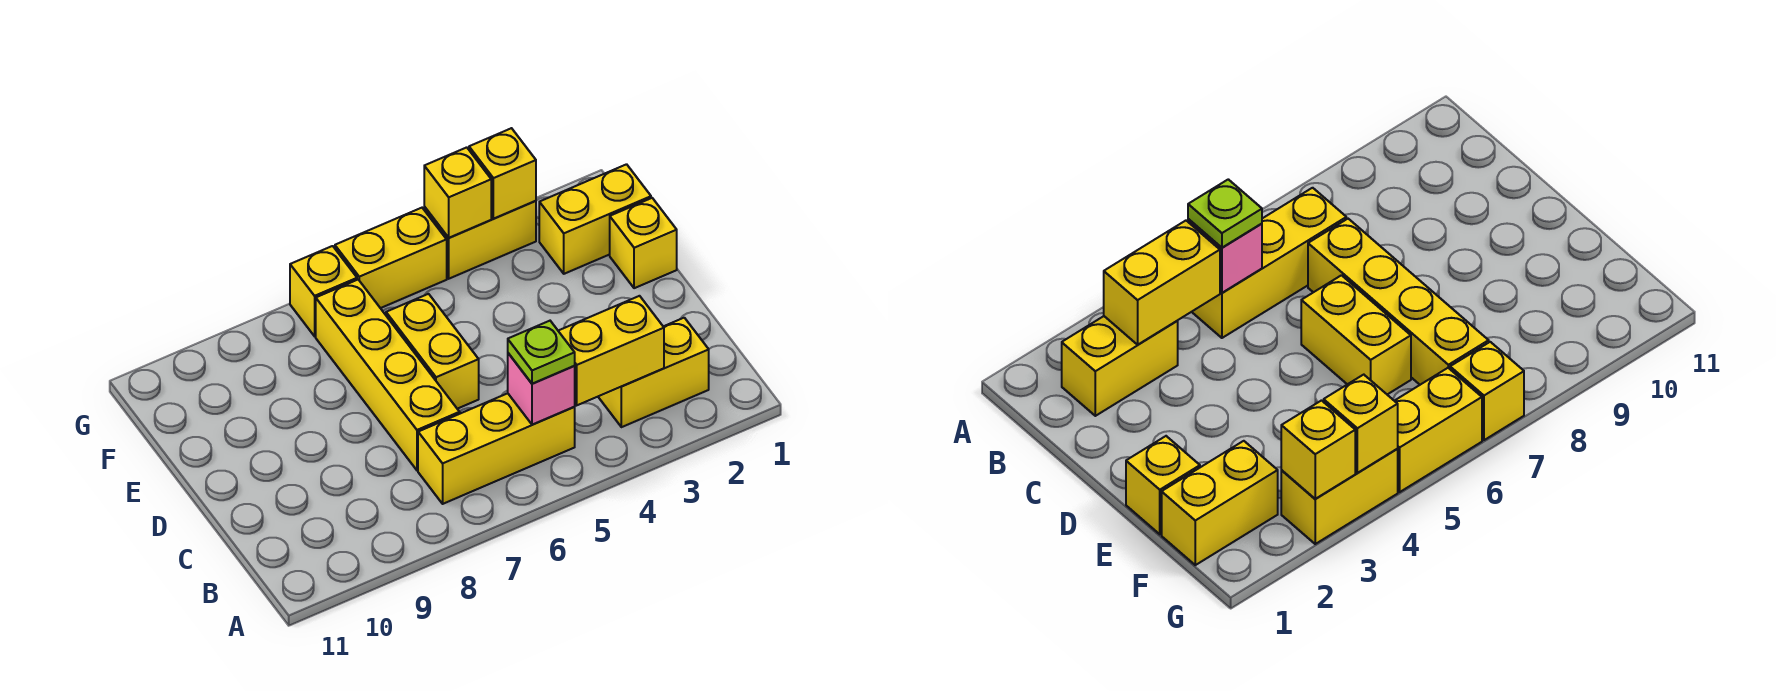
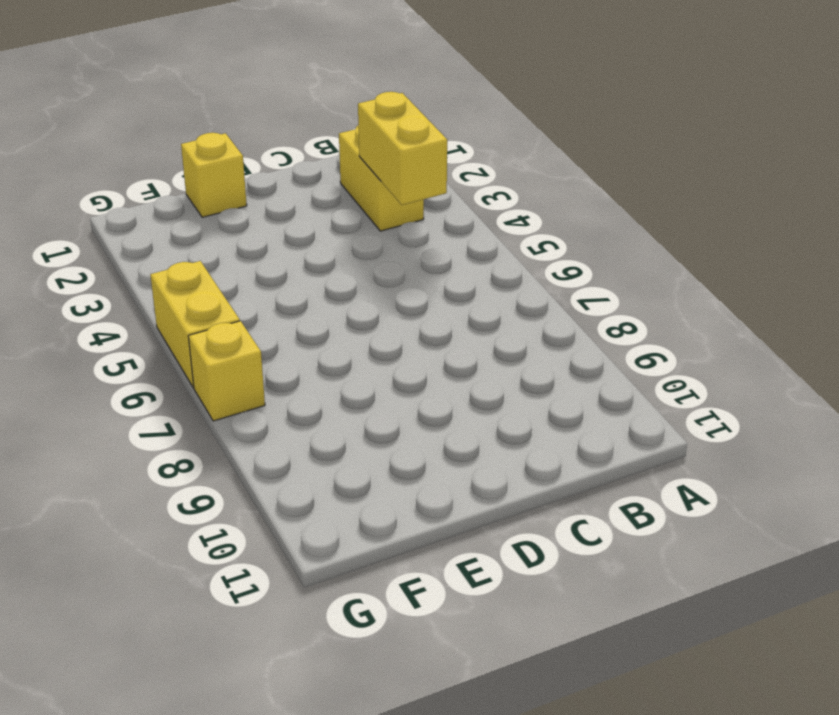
none -> yellow 1x3 brick [418,393,575,504]
none -> yellow 1x4 brick [316,280,460,470]
none -> yellow 1x2 brick [386,294,479,409]

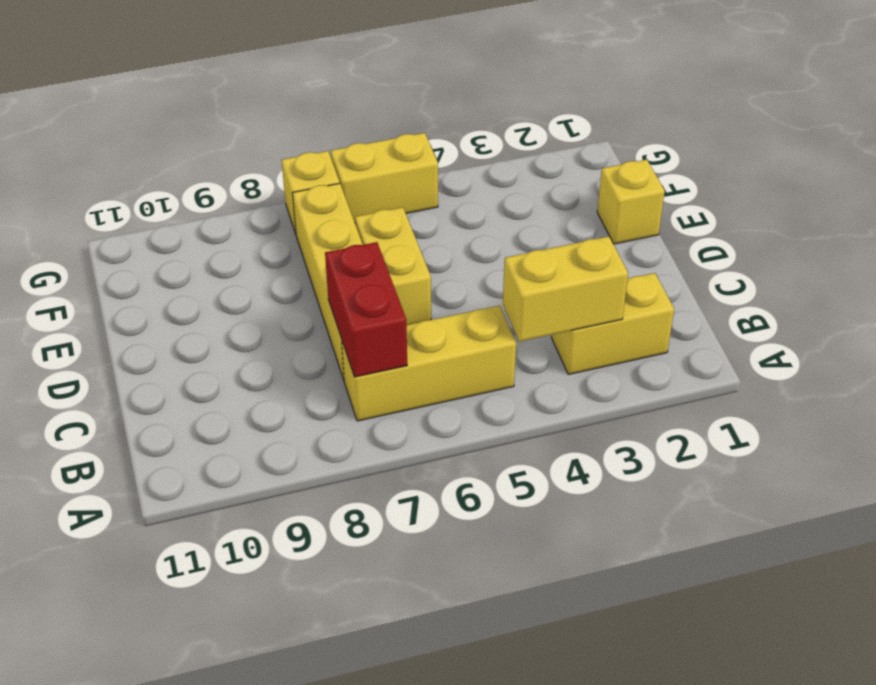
red 1x2 brick [325,242,407,377] -> none
none -> yellow 1x2 brick [539,164,651,274]
none -> yellow 1x2 brick [424,201,536,279]
none -> pink 1x1 brick [508,353,575,425]

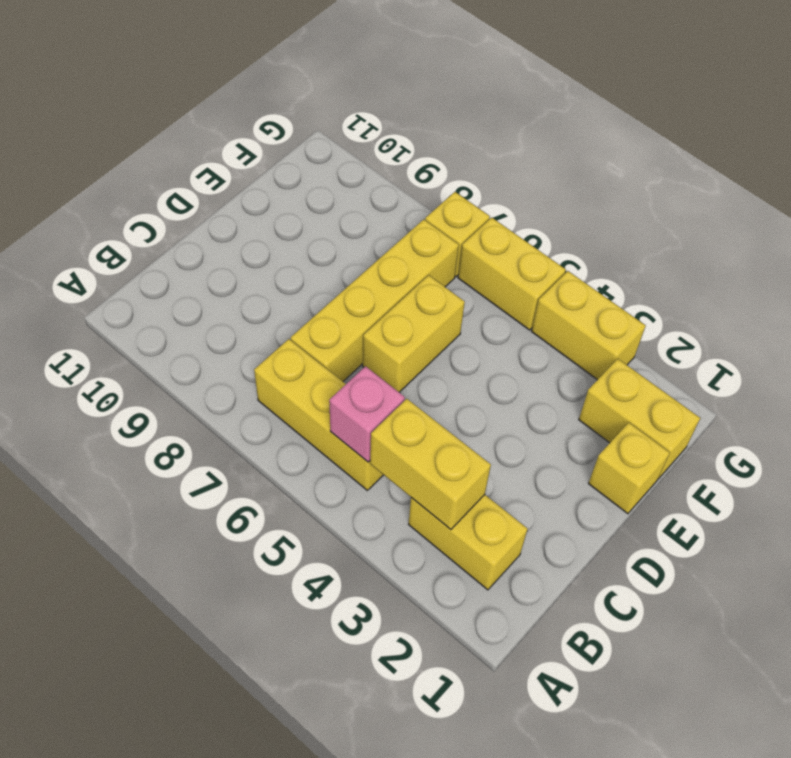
none -> yellow 1x1 brick [469,128,536,219]
none -> yellow 1x1 brick [424,147,491,238]
none -> lime 1x1 plate [508,321,575,384]

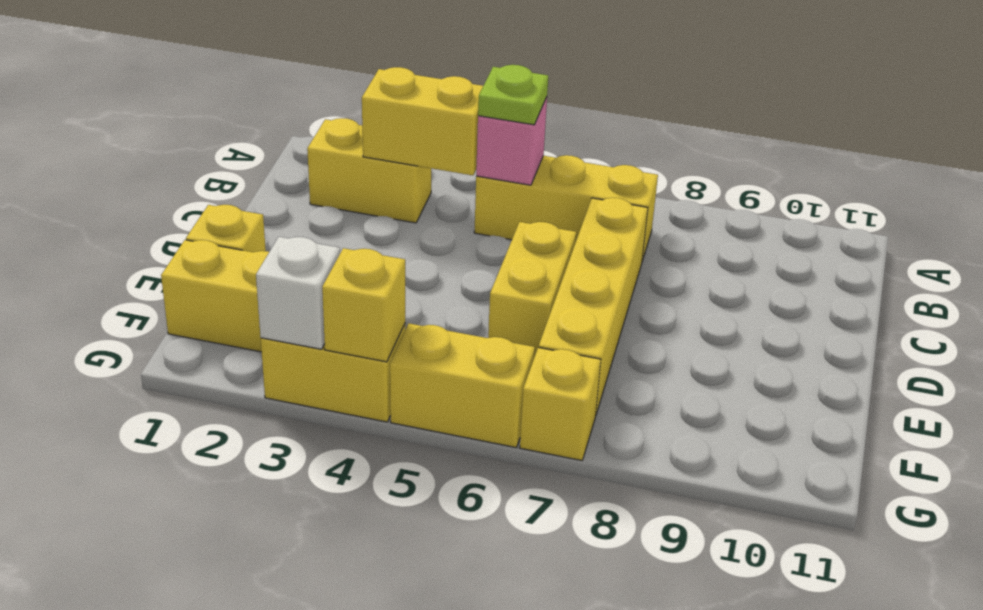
white 1x1 brick [256,237,340,349] -> yellow 1x1 brick [469,128,536,219]

